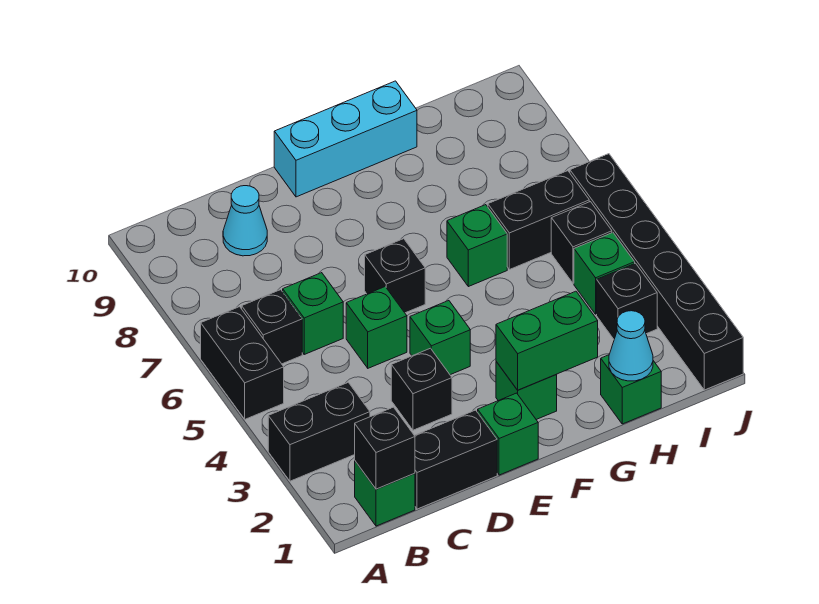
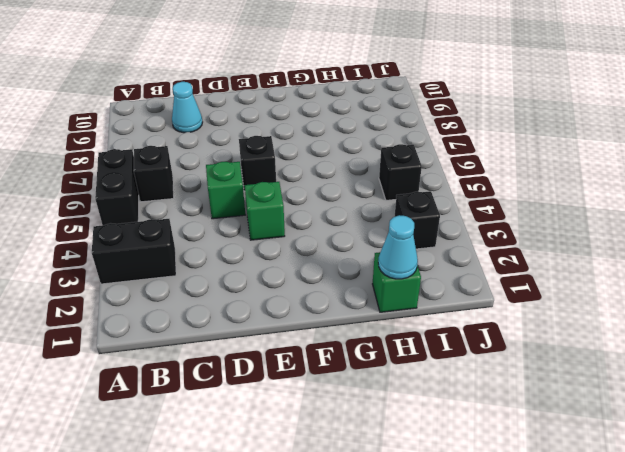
none -> green 1x1 brick [355,461,415,526]
none -> black 1x2 brick [414,410,497,509]
none -> green 1x1 brick [283,273,343,354]

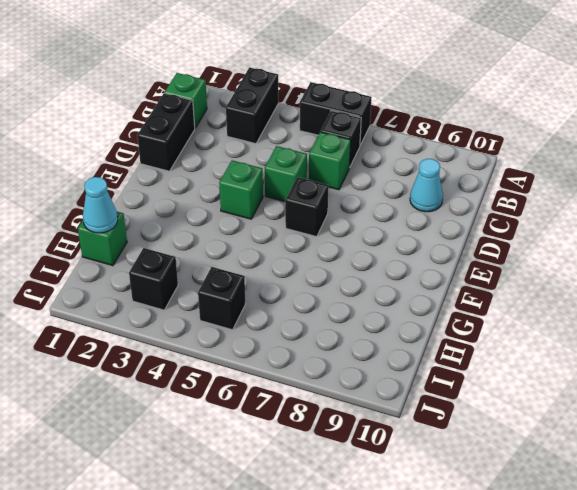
none -> black 1x1 brick [391,348,452,430]
none -> green 1x1 brick [478,393,538,475]
none -> cyan 1x3 brick [274,81,417,197]

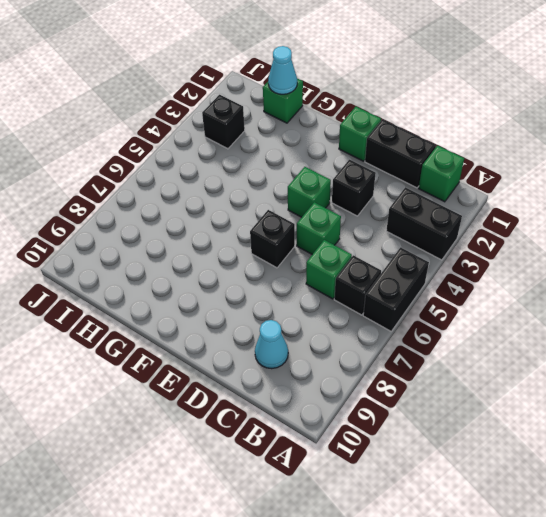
none -> cyan 1x3 brick [274,81,417,197]
none -> green 1x1 brick [496,362,557,420]
none -> green 1x1 brick [447,205,507,287]

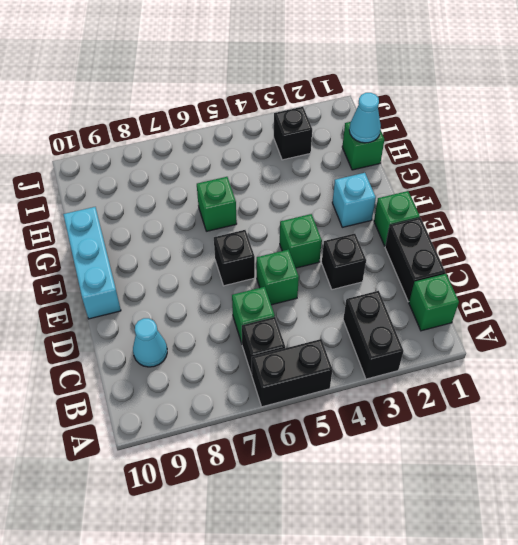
cyan 1x1 brick [332,173,376,227] -> green 1x1 brick [496,362,557,420]
none -> black 1x2 brick [488,171,589,270]
none -> green 1x1 brick [574,233,635,314]
none -> black 1x1 brick [551,202,612,283]

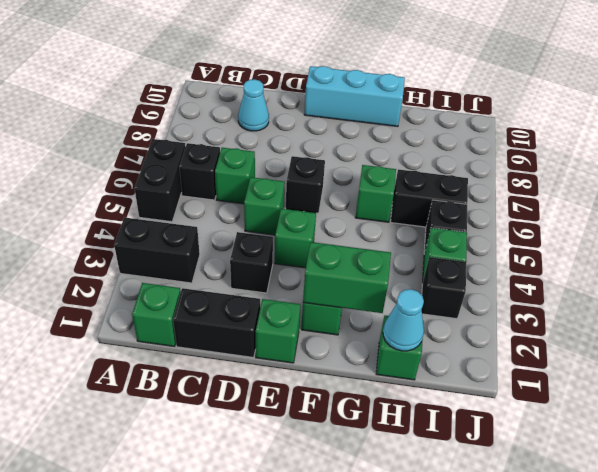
none -> black 1x6 brick [570,154,743,390]
none -> black 1x1 brick [355,407,415,489]

